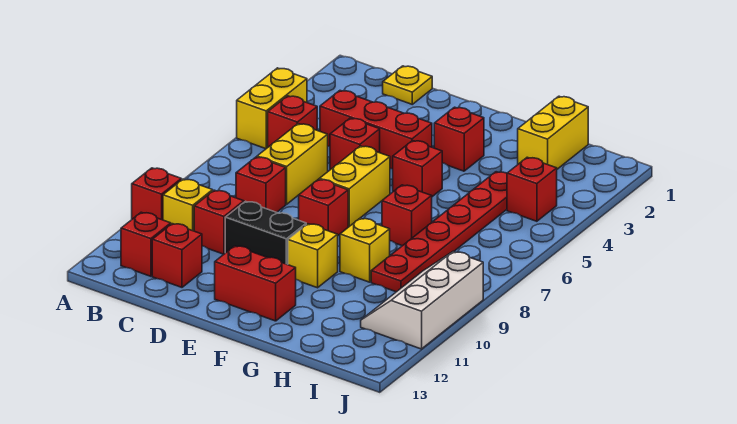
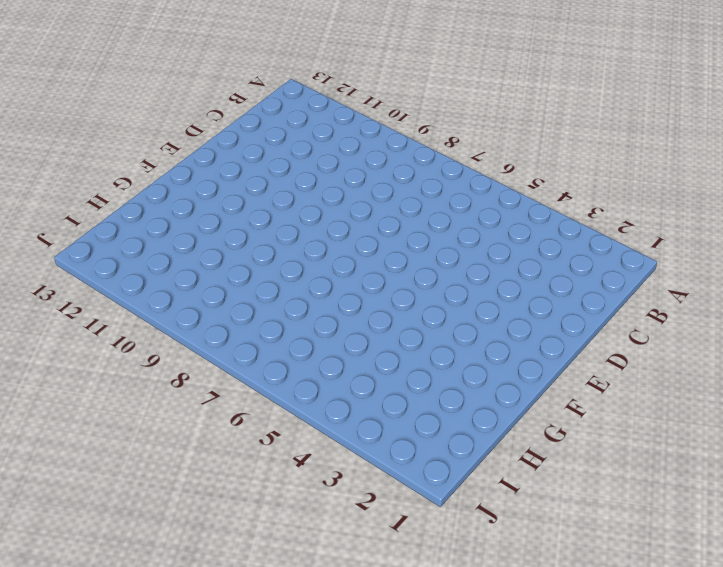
none -> yellow 1x2 brick [237,68,307,149]
none -> red 1x1 brick [132,168,181,220]
none -> red 1x1 brick [268,96,317,147]

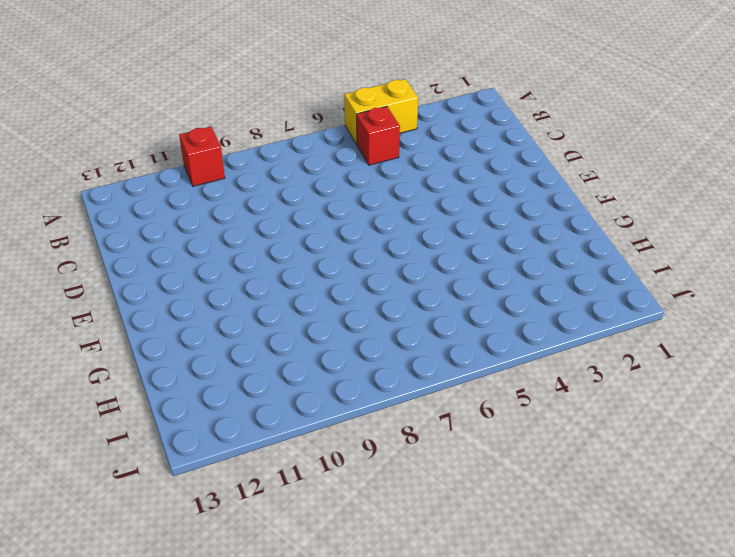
none -> yellow 1x1 brick [163,179,213,231]
none -> red 1x1 brick [121,212,171,276]
none -> yellow 1x1 plate [383,66,432,104]

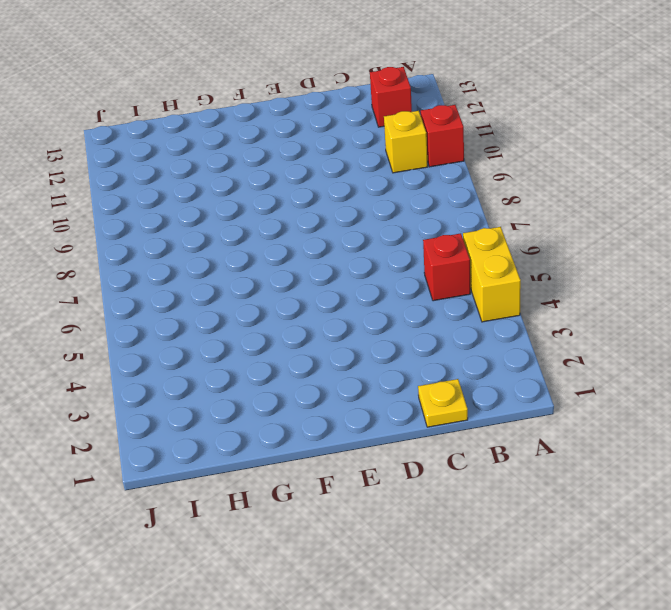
none -> red 1x3 brick [320,91,432,169]
none -> yellow 1x2 brick [257,124,328,204]
none -> red 1x1 brick [236,157,286,212]

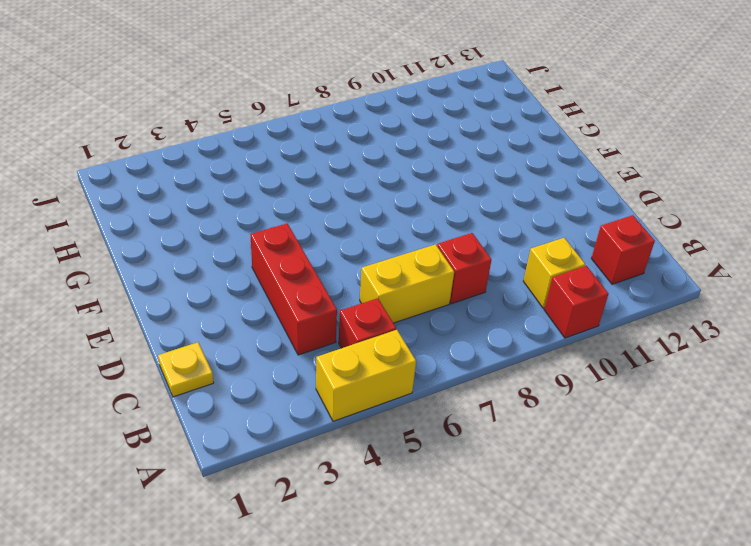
none -> red 1x1 brick [194,190,244,254]
none -> red 1x1 brick [152,224,202,287]
none -> red 1x1 brick [330,118,380,170]

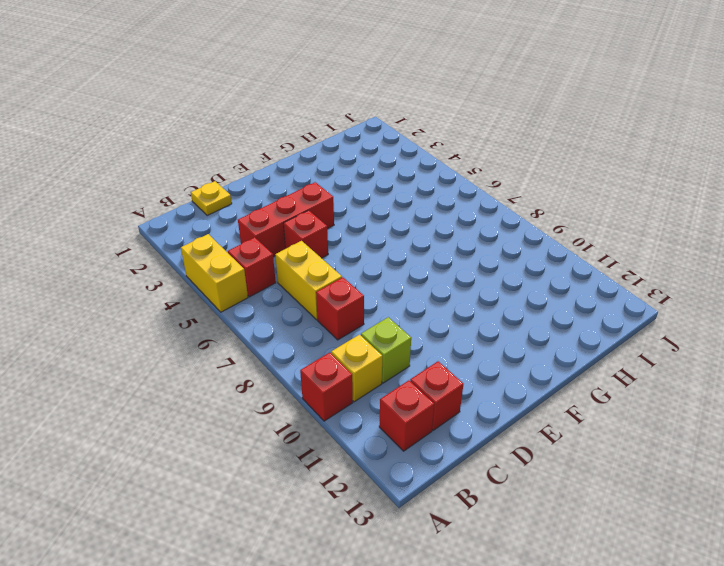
lime 1x1 brick [361,317,411,383] -> red 1x1 brick [194,190,244,254]
none -> black 1x2 brick [225,201,306,265]
none -> yellow 1x2 brick [319,146,390,227]
none -> red 1x1 brick [299,179,348,235]

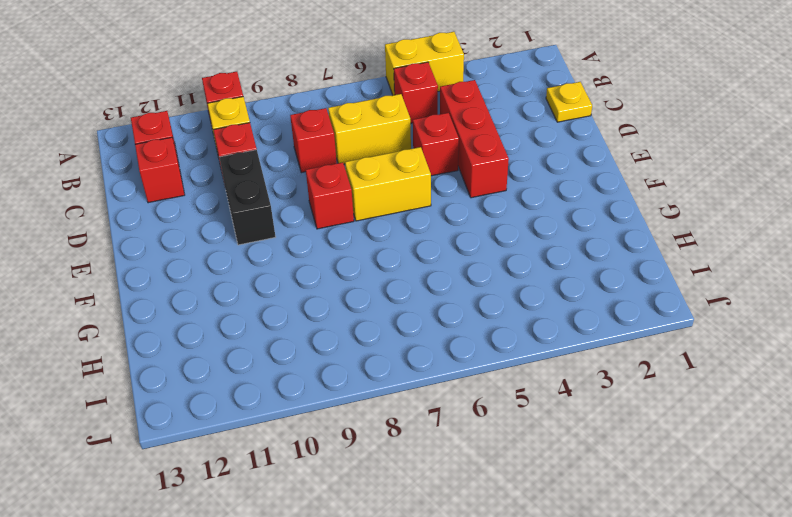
none -> red 1x2 brick [215,246,296,321]
none -> red 1x1 brick [434,107,484,171]
none -> red 1x1 brick [393,141,442,197]

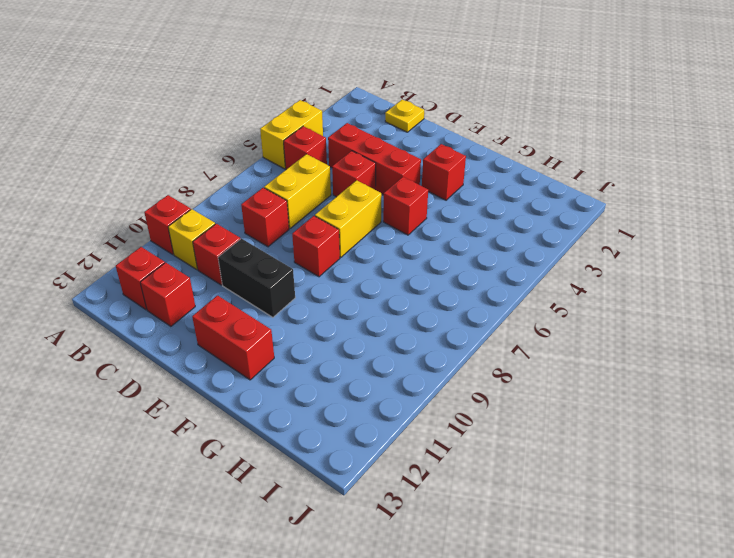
none -> yellow 1x1 brick [288,224,338,288]
none -> red 1x1 brick [382,185,432,246]
none -> yellow 1x1 brick [340,218,390,282]

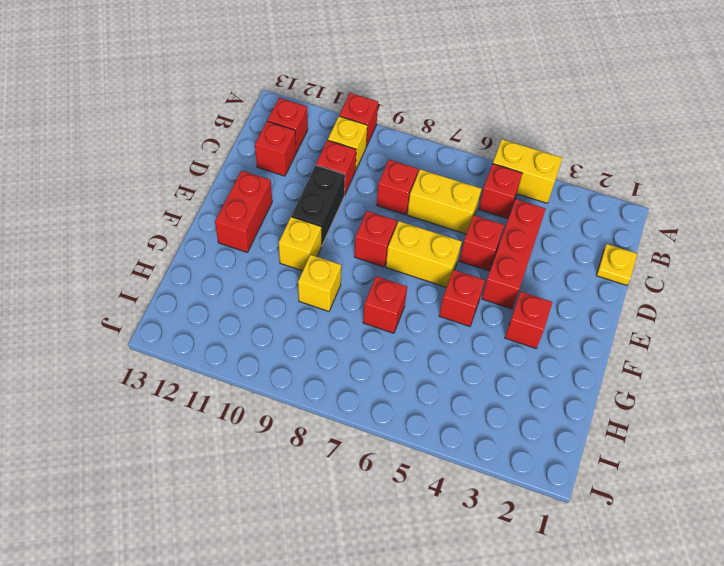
none -> yellow 1x2 brick [518,96,588,169]
none -> red 1x6 plate [371,172,507,292]
none -> red 1x1 brick [507,157,557,221]

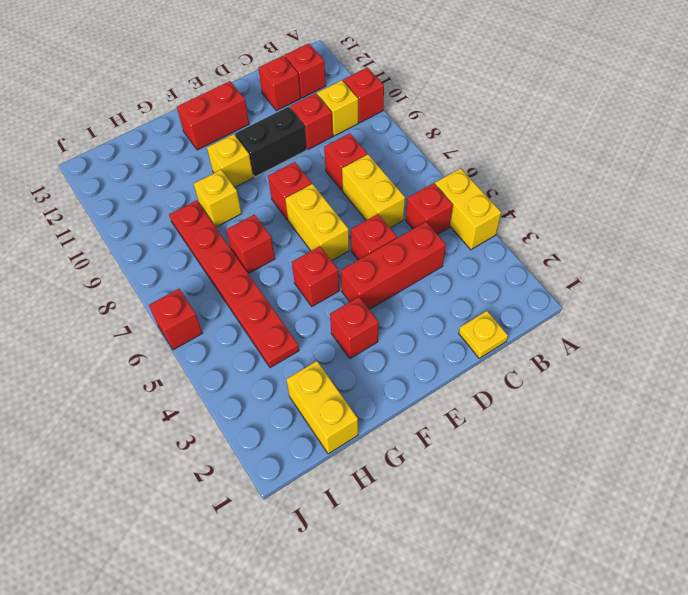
red 1x1 brick [149,289,202,350] -> red 1x1 brick moved to [507,157,557,221]
none -> white 2x3 slope [361,252,483,349]

